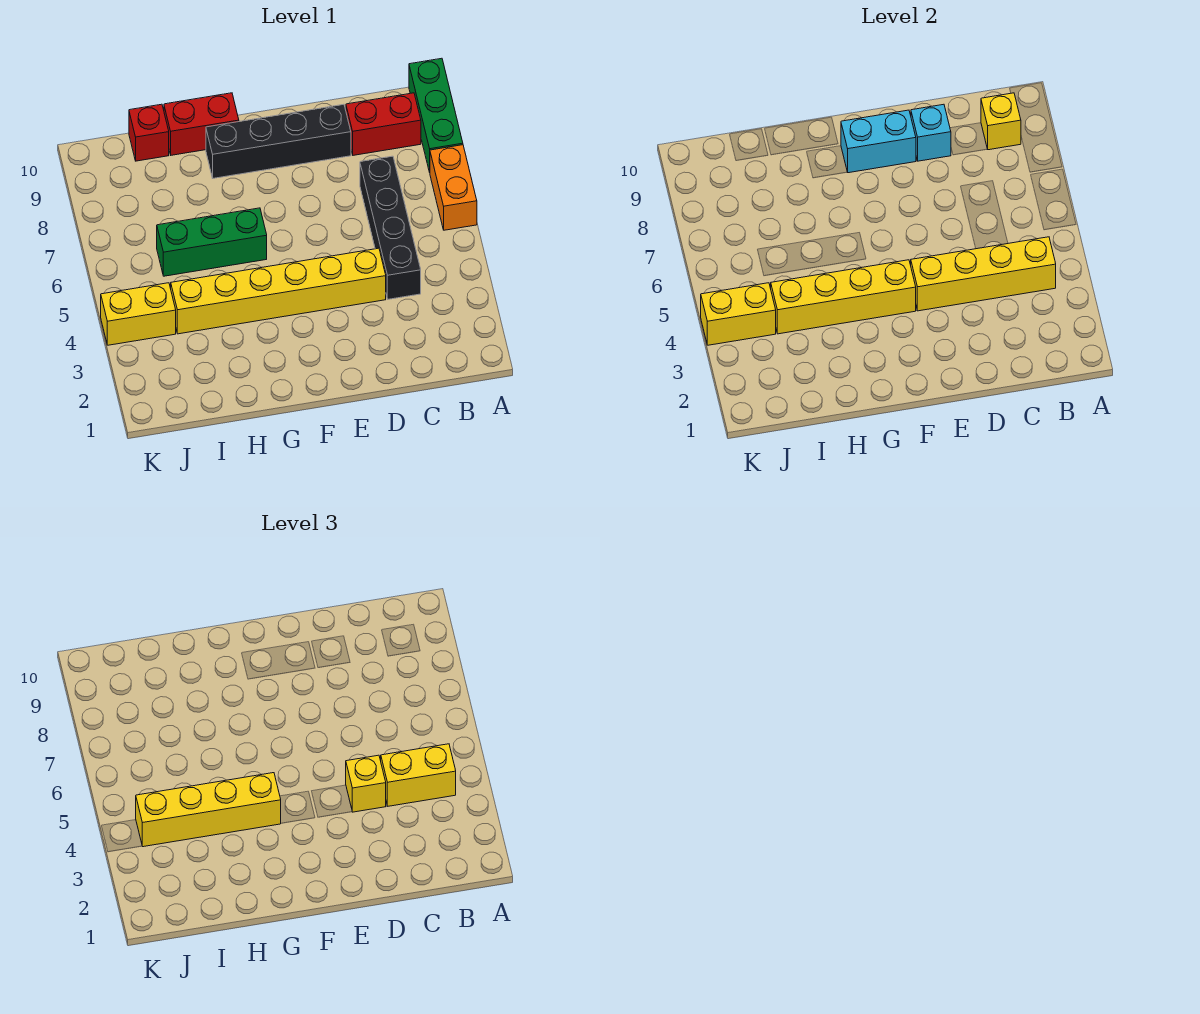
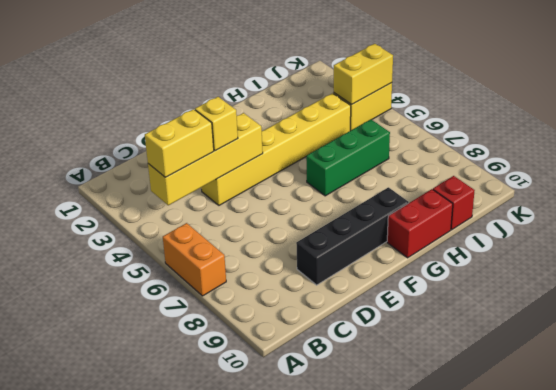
none -> green 1x3 brick [409,58,463,172]
none -> red 1x2 brick [346,93,421,155]
none -> black 1x4 brick [360,156,421,299]

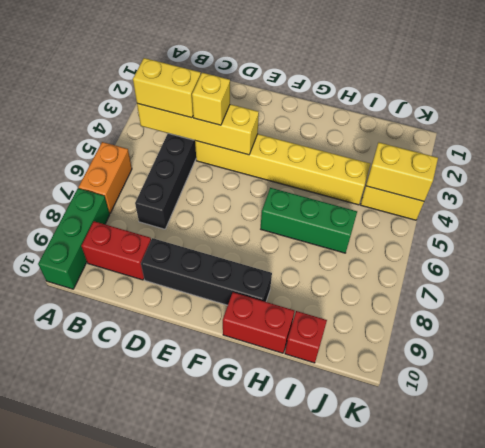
none -> yellow 1x1 brick [981,93,1021,150]
none -> cyan 1x1 brick [911,104,951,161]
none -> cyan 1x2 brick [841,110,916,173]

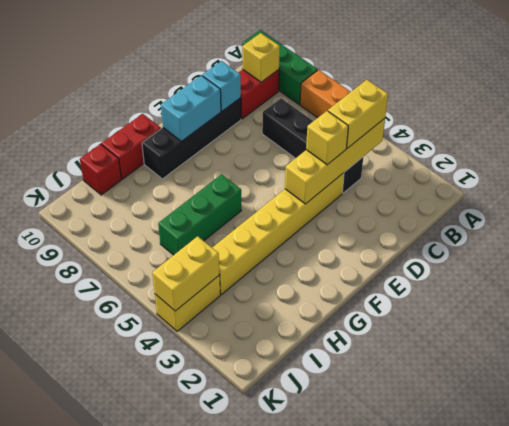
none -> yellow 1x4 brick [771,260,916,334]
none -> yellow 1x4 brick [136,773,281,847]

